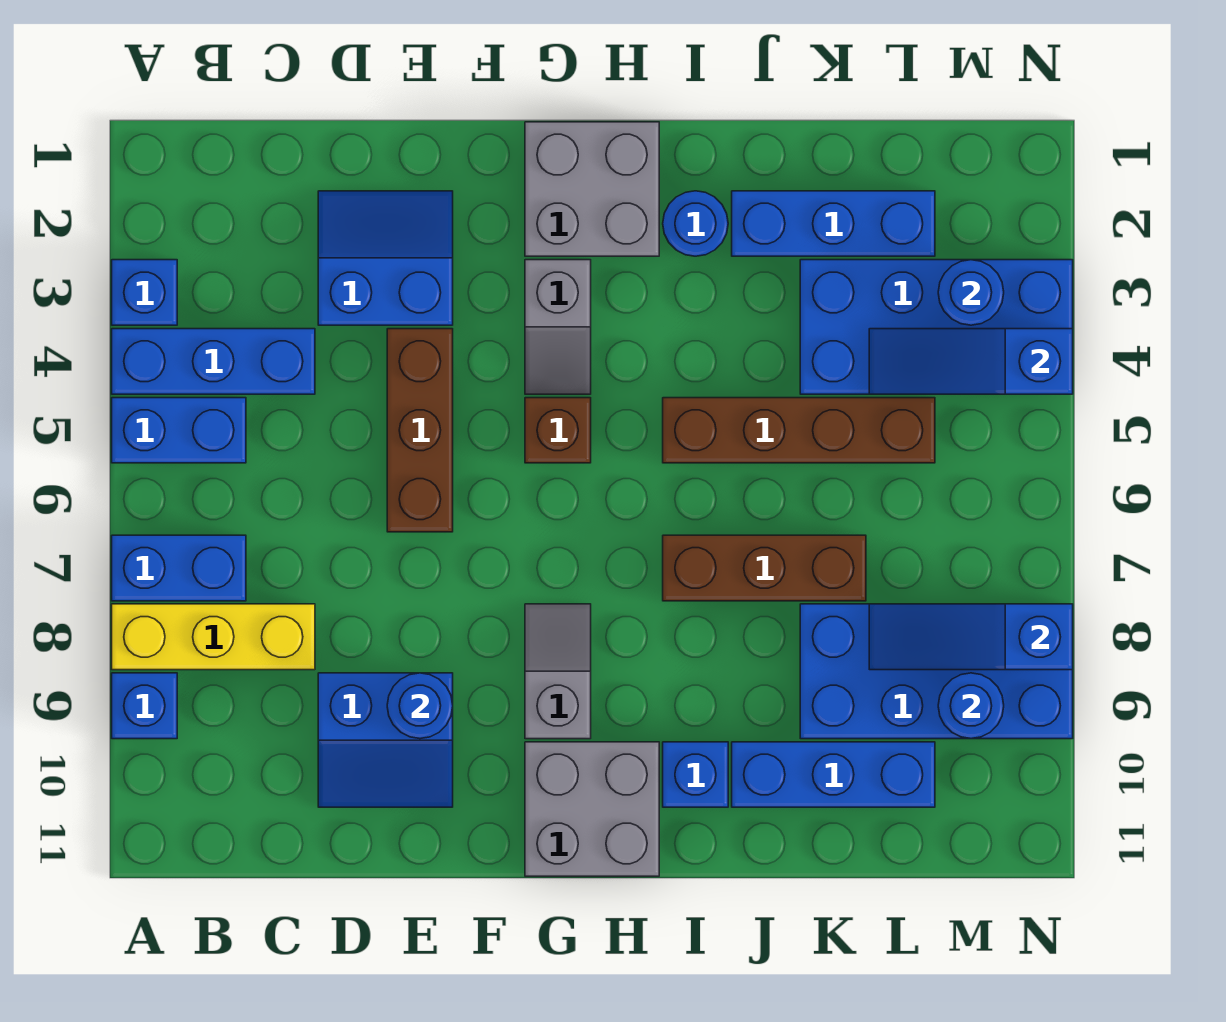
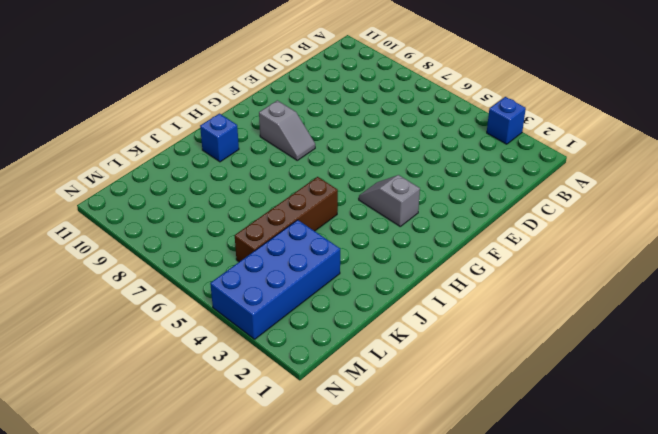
none -> blue 1x3 brick [112,329,315,394]
none -> blue 1x2 brick [112,398,246,463]
none -> blue 1x2 brick [112,535,246,601]

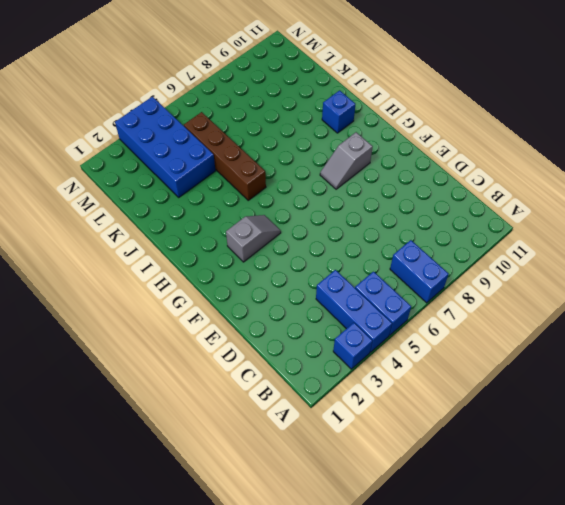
none -> yellow 1x3 brick [112,604,315,670]
none -> blue 1x1 brick [112,673,177,739]
none -> blue 2x2 slope [318,191,453,325]

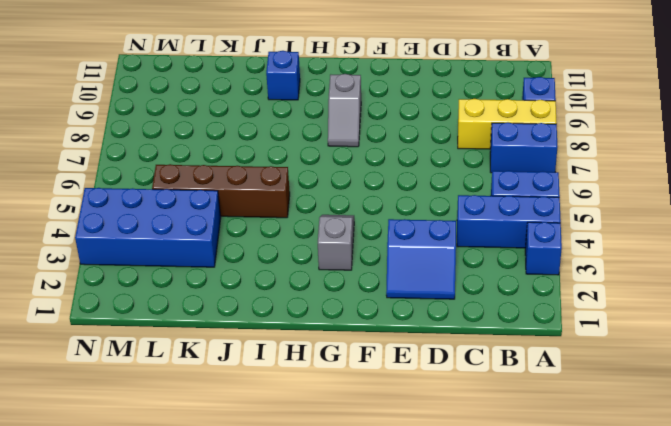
none -> blue 2x2 slope [318,673,453,807]
none -> brown 1x3 brick [387,329,453,532]
none -> grey 2x2 brick [525,122,659,256]

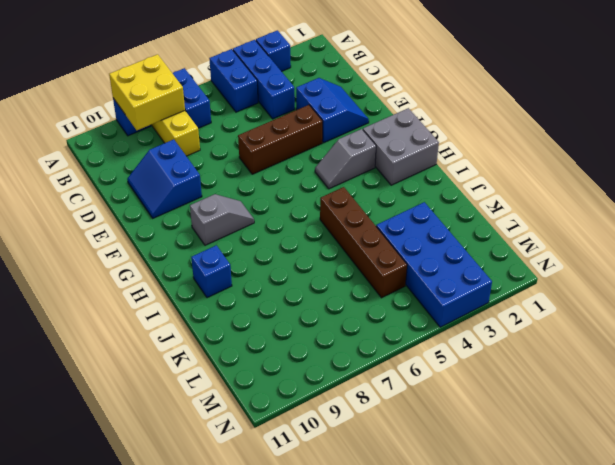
yellow 2x2 brick [109,54,185,130] -> none
none -> brown 1x1 brick [525,398,591,463]
none -> grey 2x2 brick [525,742,659,876]
none -> blue 1x1 round brick [663,191,728,256]

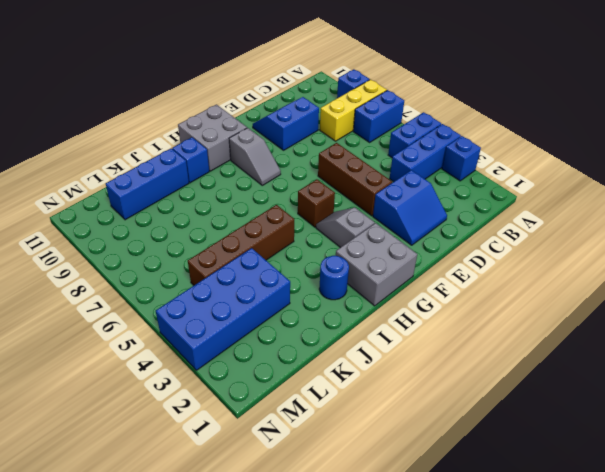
none -> brown 1x3 brick [663,535,866,601]
none -> blue 1x3 brick [732,191,935,256]
none -> blue 2x4 brick [800,604,1073,739]

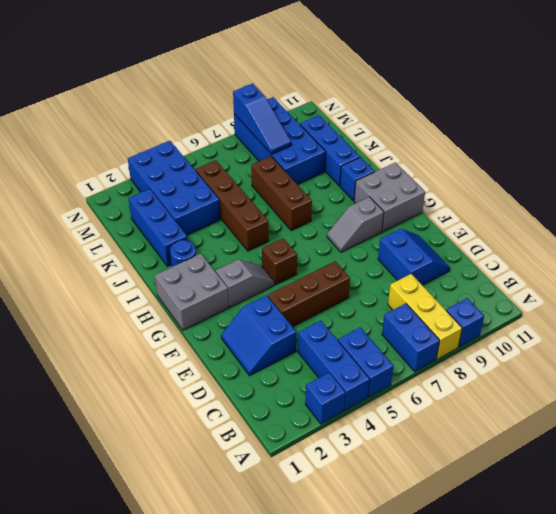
none -> blue 1x1 round brick [387,673,453,739]
none -> blue 1x3 slope [869,329,1073,394]
none -> blue 1x1 round brick [938,260,1004,325]

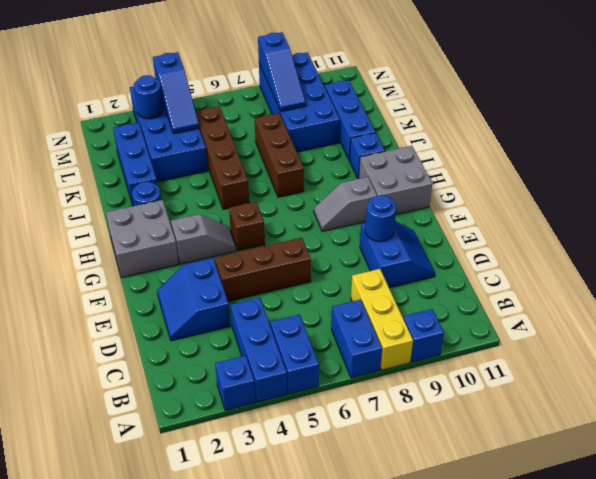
none -> blue 1x1 round brick [938,673,1004,739]

